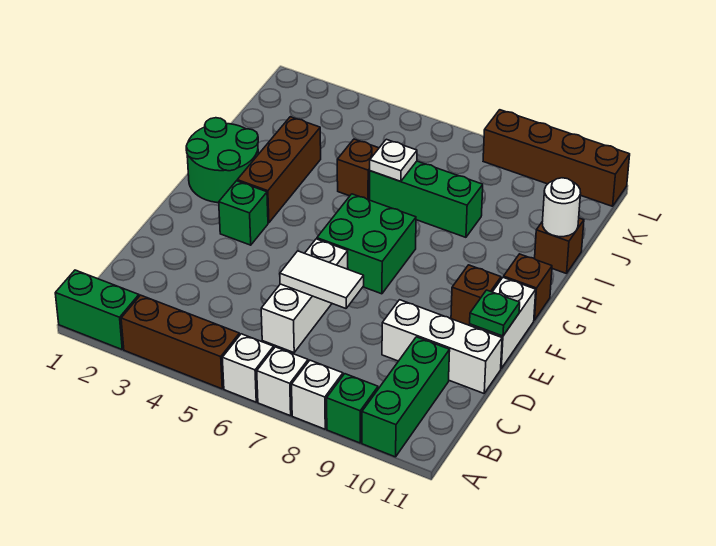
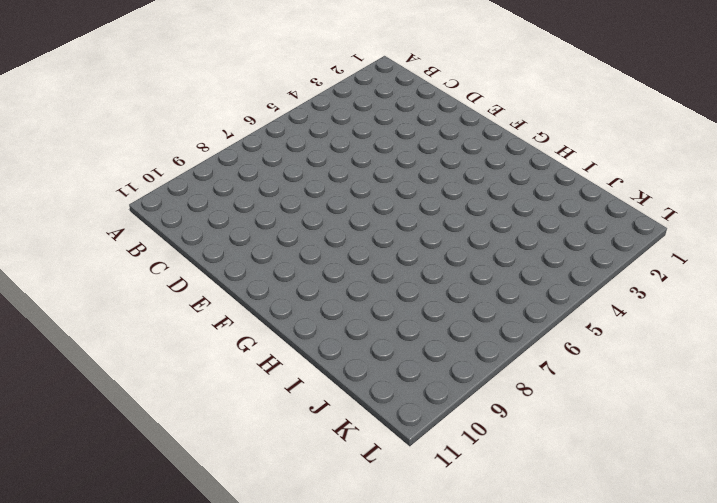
none -> green 1x2 brick [55,270,139,349]
none -> brown 1x3 brick [121,295,240,389]
none -> white 1x1 brick [222,334,274,402]

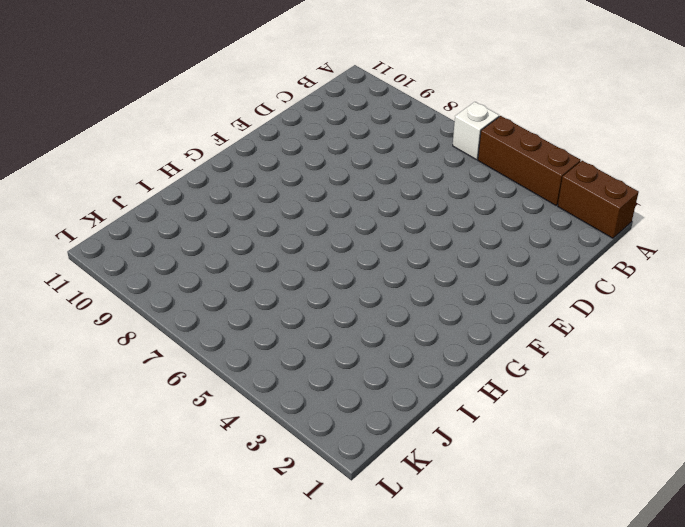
brown 1x2 brick [558,161,639,238] -> green 1x2 brick [55,270,139,349]
none -> white 1x1 brick [257,347,308,416]
none -> white 1x1 brick [292,360,343,429]
none -> green 1x1 brick [327,374,378,443]

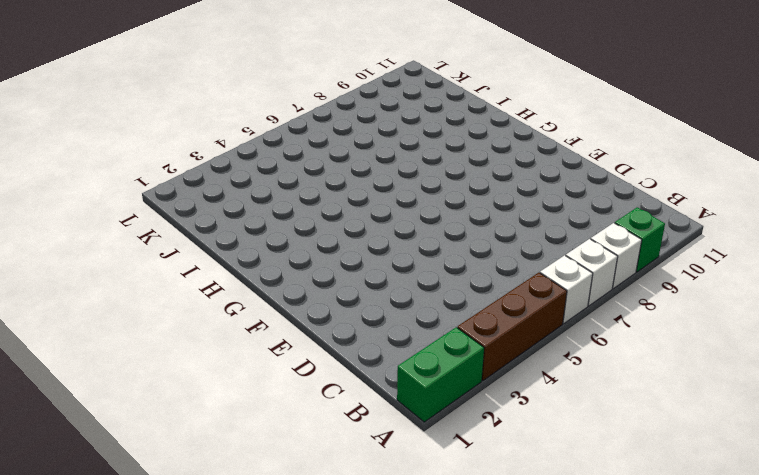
none -> green 1x3 brick [362,337,450,457]
none -> white 1x3 brick [261,239,348,353]
none -> white 1x3 brick [382,300,502,393]

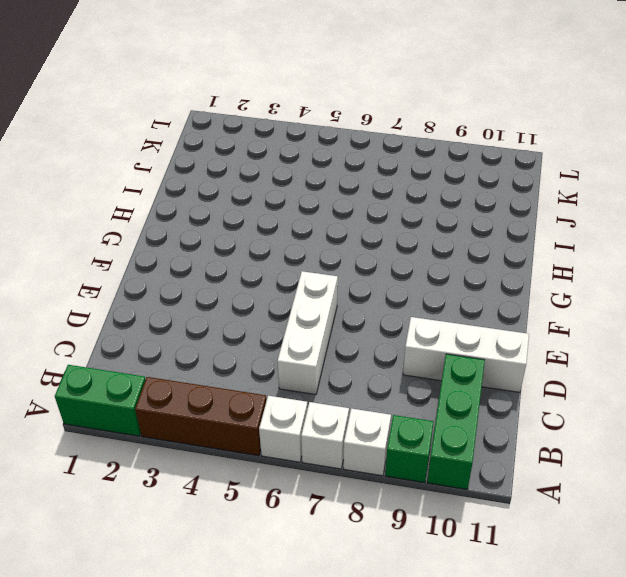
none -> white 1x2 brick [470,277,536,368]
none -> green 1x1 brick [219,181,268,245]
none -> green 2x2 brick [317,194,416,294]

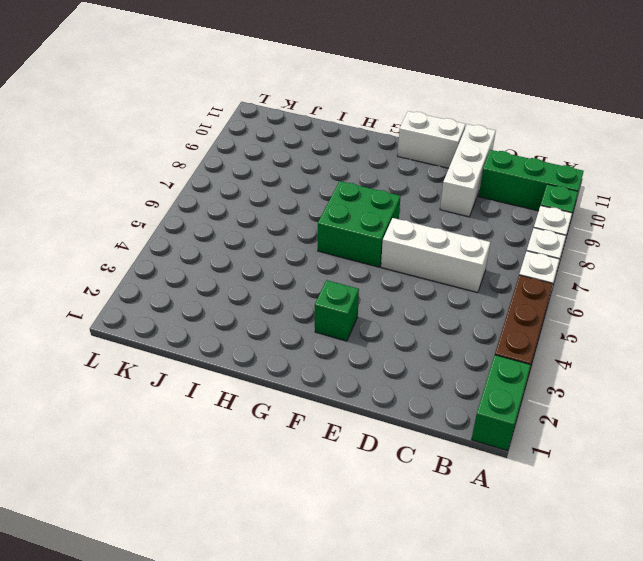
none -> brown 1x1 brick [451,265,501,325]
none -> green 2x2 round brick [186,118,258,203]
none -> brown 1x3 brick [237,117,321,223]

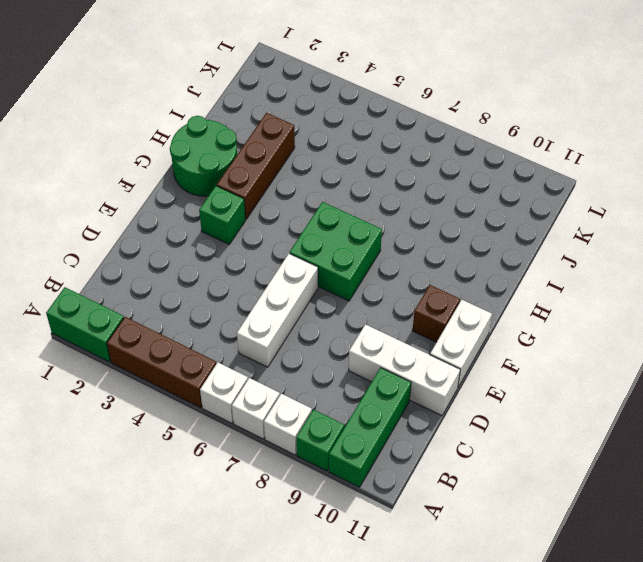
none -> brown 1x1 brick [504,254,552,320]
none -> brown 1x1 brick [337,139,379,200]
none -> green 1x3 brick [370,161,483,237]

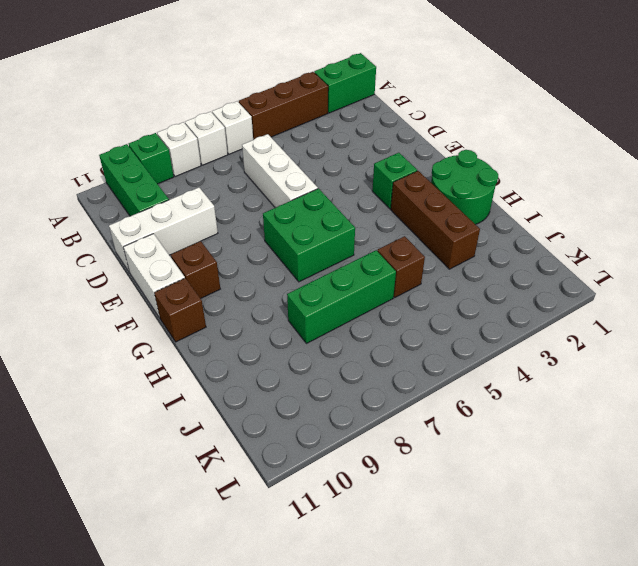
none -> brown 1x1 brick [535,218,584,274]
none -> brown 1x4 brick [483,110,630,206]
none -> white 1x2 tile [280,251,364,308]

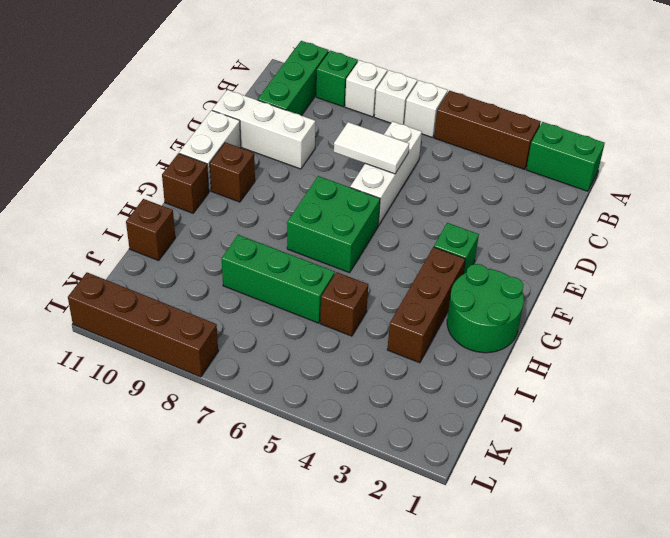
none -> green 1x1 plate [470,290,520,336]
none -> white 1x1 plate [370,139,417,181]
none -> white 1x1 round brick [542,178,581,237]

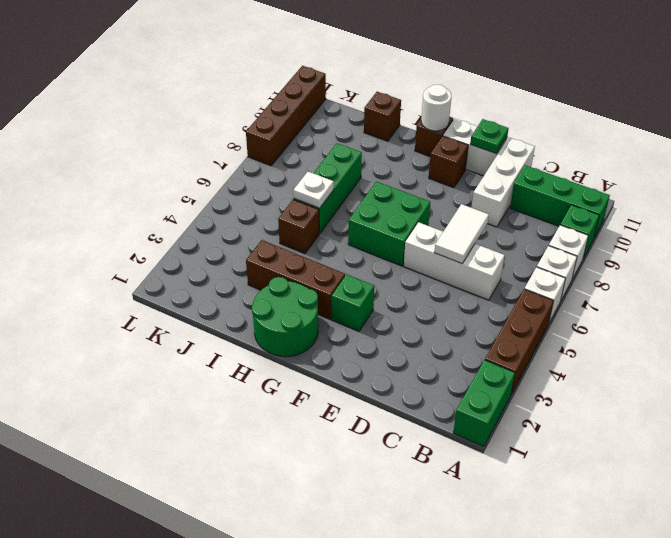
white 1x1 round brick [421,84,451,131] -> white 1x1 round brick moved to [542,178,581,237]

